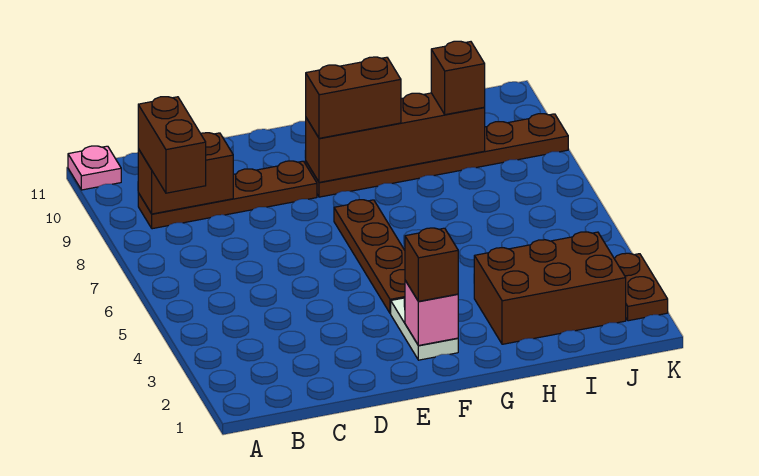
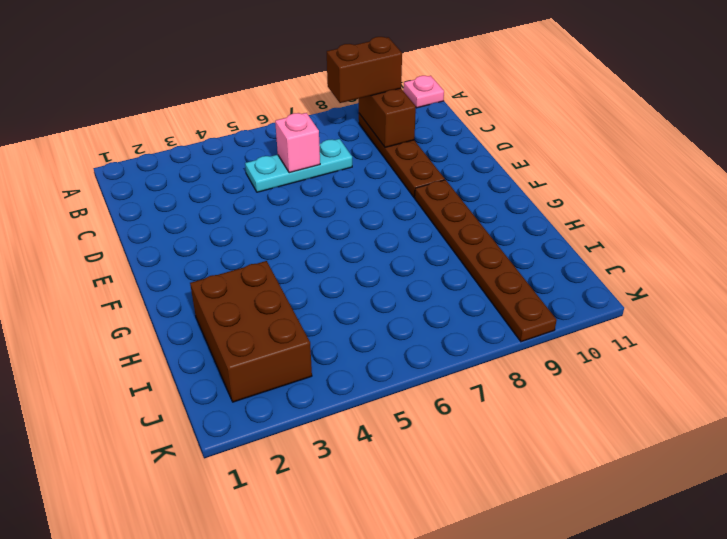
cyan 1x3 plate [245,139,352,192] -> none
pink 1x1 brick [275,113,320,173] -> pink 1x1 brick moved to [405,280,458,345]
none -> white 1x2 plate [391,298,458,360]
none -> brown 1x4 plate [334,200,405,314]
none -> brown 1x2 plate [614,253,668,321]

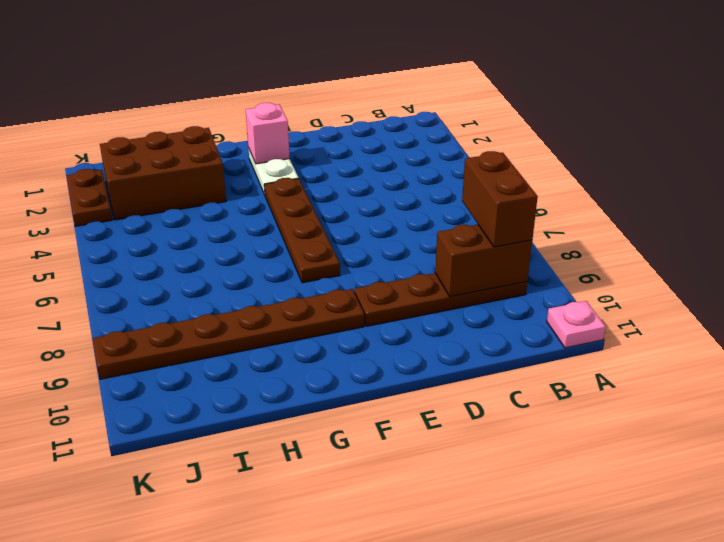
none -> brown 1x4 brick [306,93,485,182]
none -> brown 1x1 brick [405,228,458,301]
none -> brown 1x2 brick [306,57,401,138]

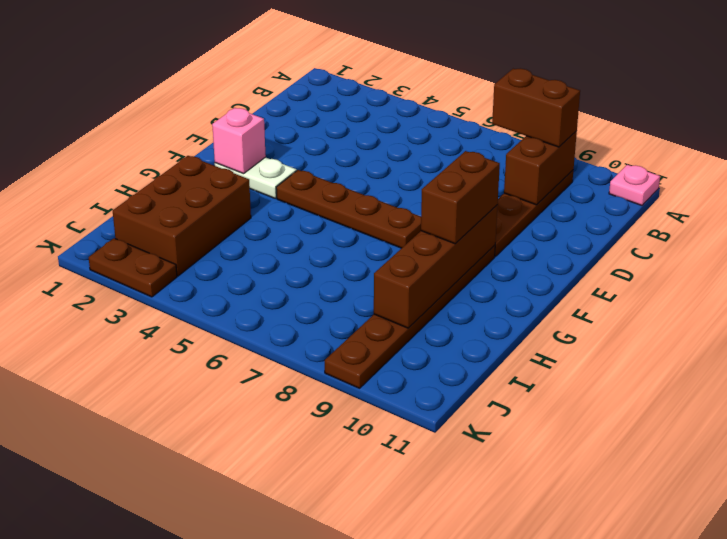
none -> brown 1x1 brick [405,228,458,301]
none -> brown 1x1 brick [431,41,485,115]

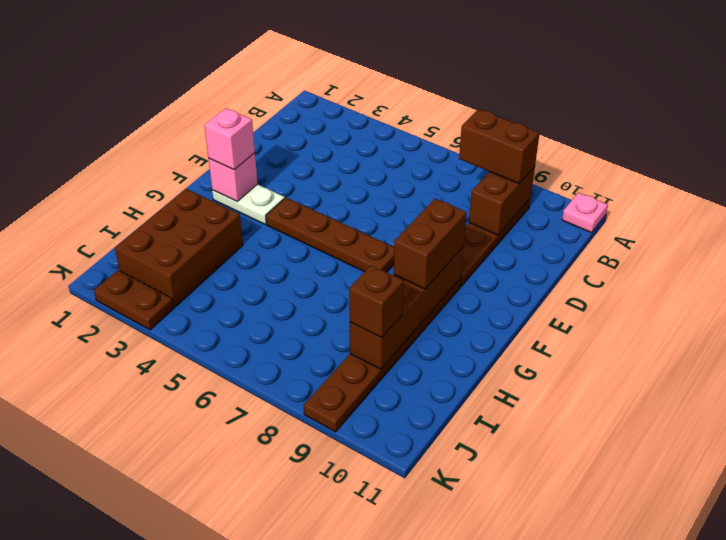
pink 1x1 brick [204,108,255,170] -> brown 1x1 brick [405,228,458,301]

